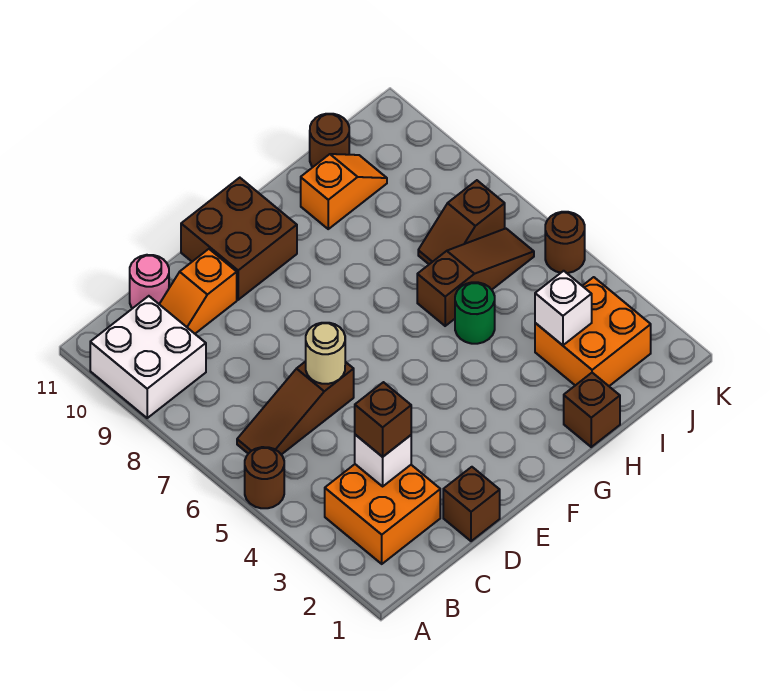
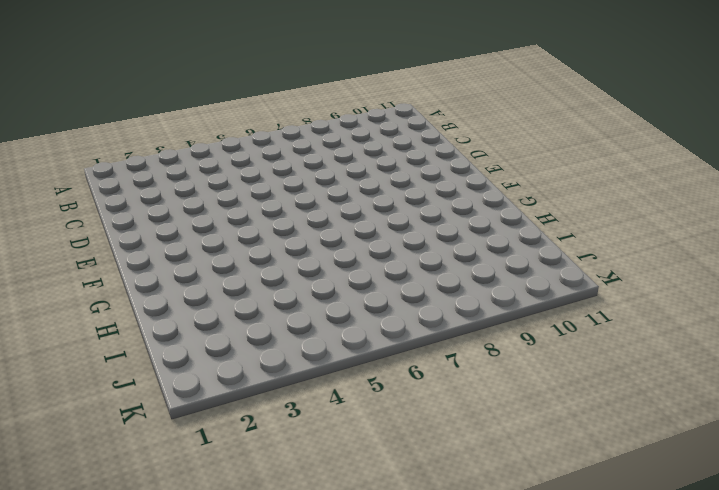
none -> brown 1x1 round brick [245,447,284,508]
none -> white 2x2 brick [90,296,206,418]
none -> orange 2x2 brick [325,464,440,564]

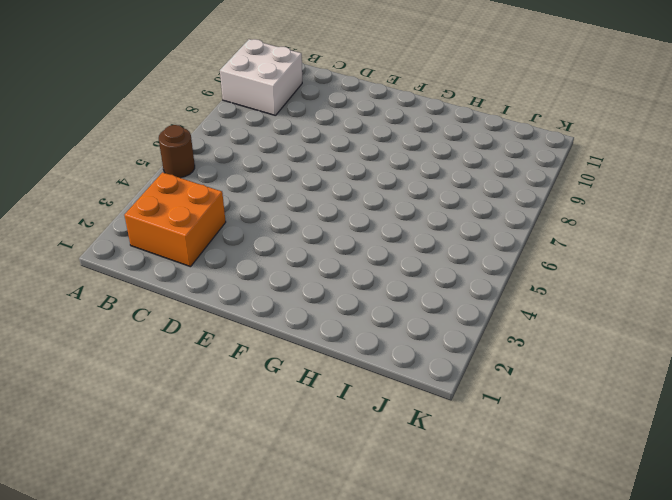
none -> brown 1x3 slope [237,361,354,455]
none -> orange 1x2 slope [159,249,237,334]
none -> pink 1x1 round brick [130,255,169,309]

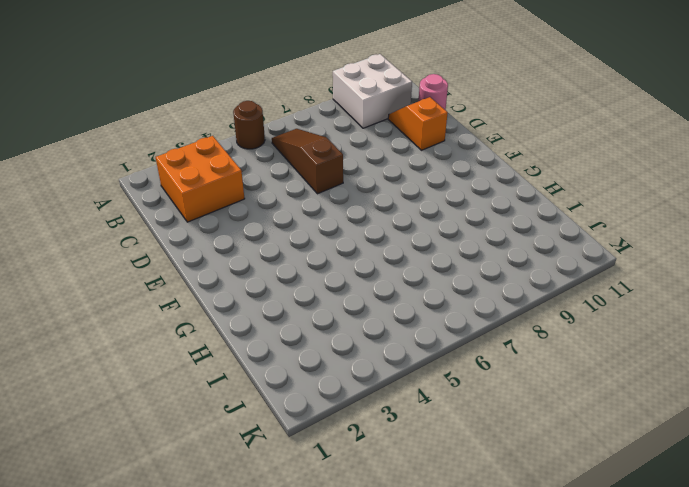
none -> brown 1x1 brick [443,467,500,541]
none -> brown 2x2 brick [181,178,297,300]
none -> brown 1x1 brick [564,373,620,447]

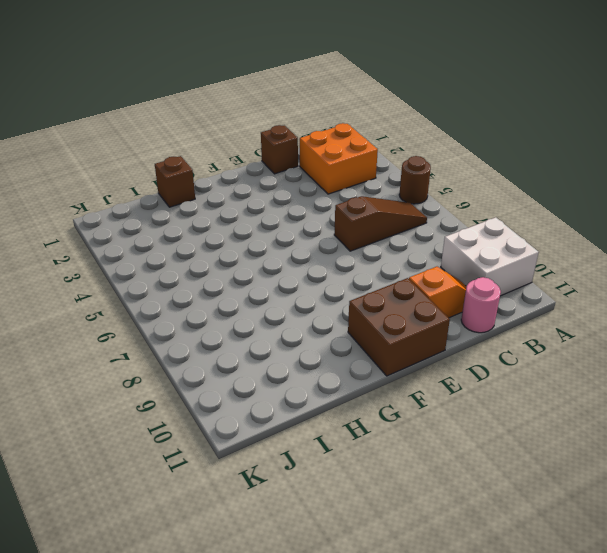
none -> green 1x1 round brick [455,282,495,344]
none -> brown 1x3 slope [417,229,534,326]
none -> orange 1x2 slope [301,154,387,229]

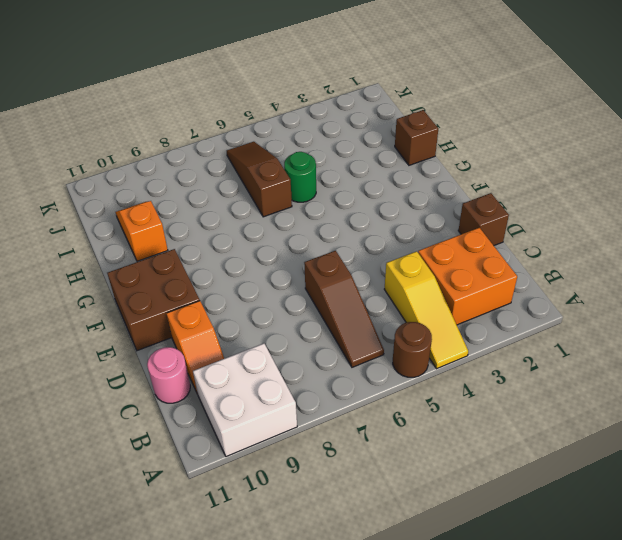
yellow 1x3 slope [384,251,468,369] -> none
none -> orange 2x2 brick [535,277,651,386]
none -> brown 1x2 slope [418,180,505,264]
none -> brown 1x1 round brick [310,114,349,167]

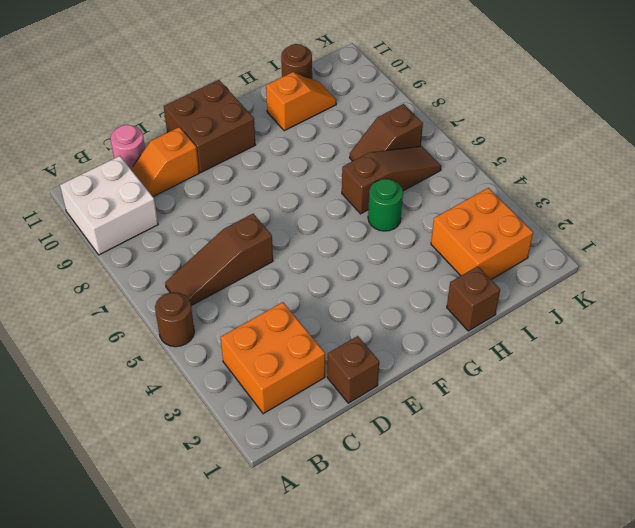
none -> brown 1x1 round brick [545,212,585,273]
none -> white 1x1 brick [355,435,411,486]
none -> tan 1x1 round brick [306,323,345,384]

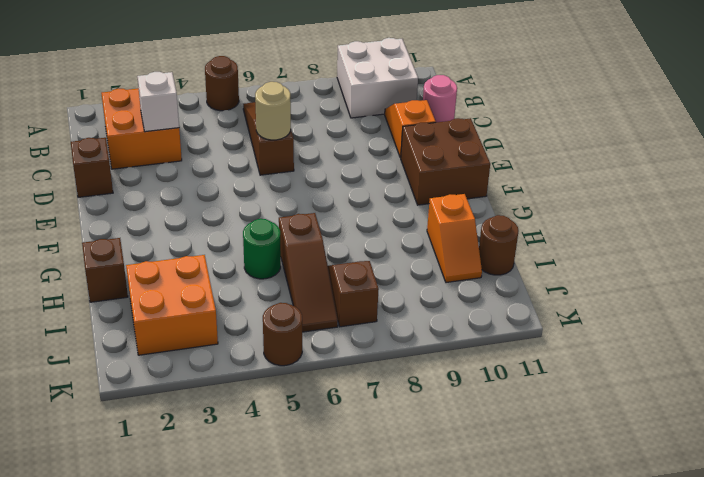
none -> white 1x1 brick [535,271,592,345]
none -> brown 1x1 brick [355,382,411,457]

